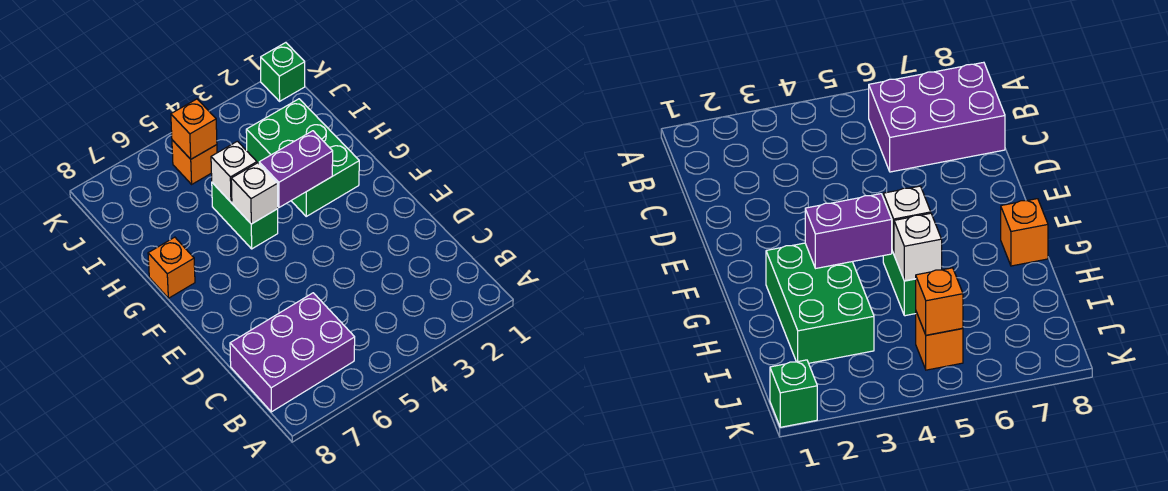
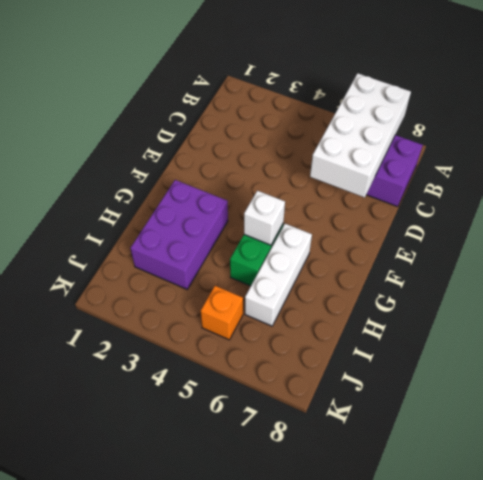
white 2x4 brick [310,73,411,198] -> none
purple 2x3 brick [130,180,228,289] -> green 2x3 brick [246,99,359,216]
white 1x3 brick [245,224,312,326] -> none
none -> orange 1x1 brick [148,237,195,298]
none -> green 1x1 brick [261,43,305,101]

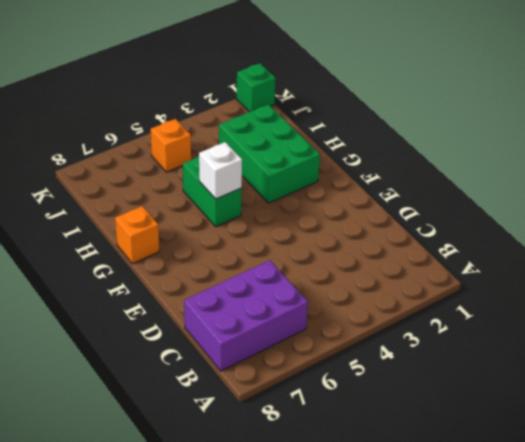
none -> purple 1x2 brick [259,131,333,207]
none -> white 1x1 brick [211,141,257,202]

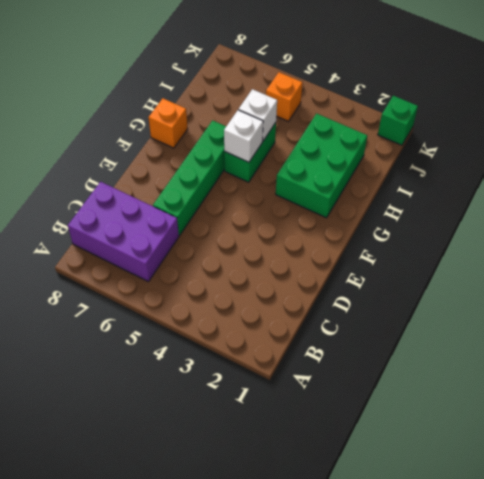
green 1x4 brick [153,120,226,235] -> none
none -> purple 1x2 brick [259,131,333,207]
none -> orange 1x1 brick [171,99,217,159]

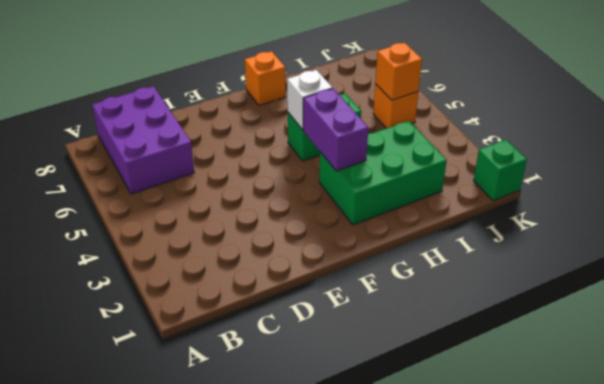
none -> white 1x1 brick [211,141,257,202]

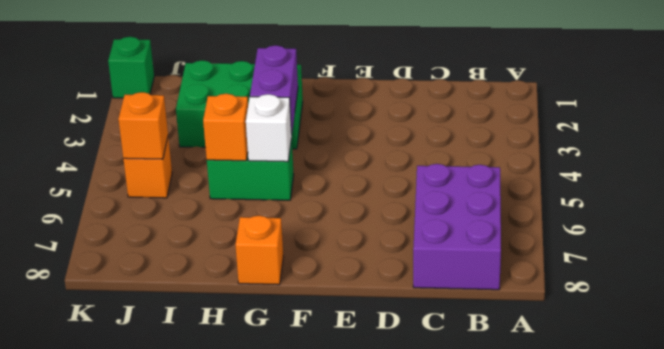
orange 1x1 brick [203,94,248,161] -> white 1x1 brick [211,141,257,202]

